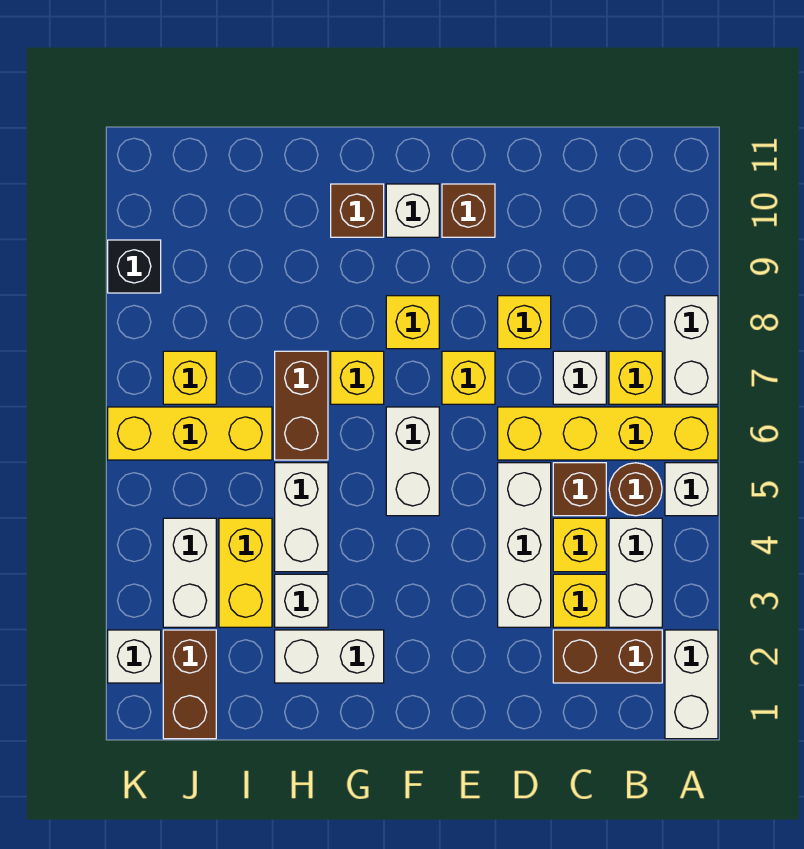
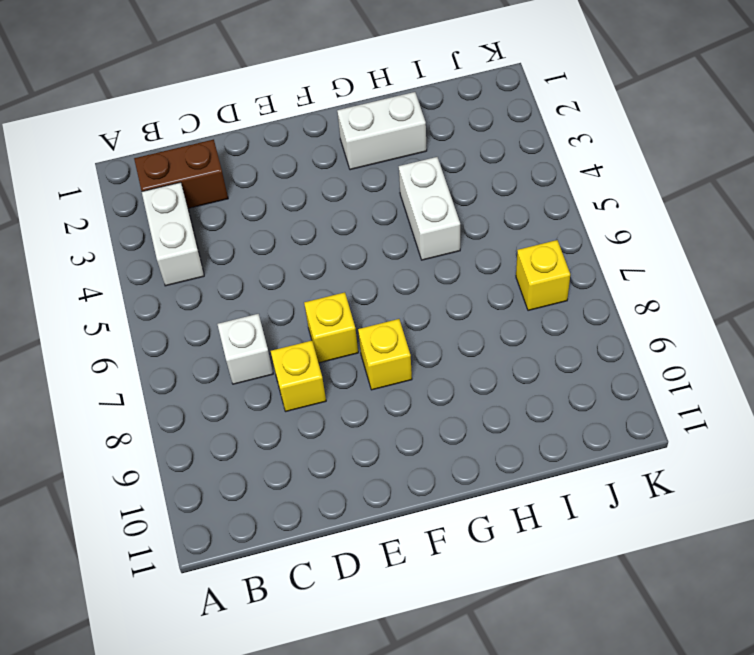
none -> white 1x2 brick [665,630,718,739]
none -> white 1x1 brick [665,463,718,516]
none -> yellow 1x4 brick [498,407,718,460]
none -> white 1x2 brick [665,296,718,404]

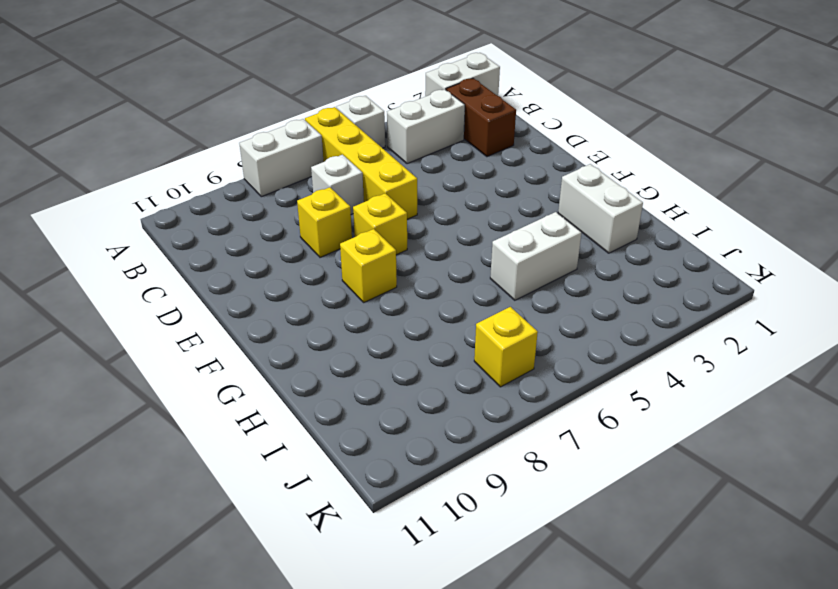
none -> brown 1x1 round brick [609,463,662,516]
none -> yellow 1x1 brick [609,351,662,404]
none -> yellow 1x1 brick [553,574,606,627]
none -> yellow 1x1 brick [553,518,606,572]

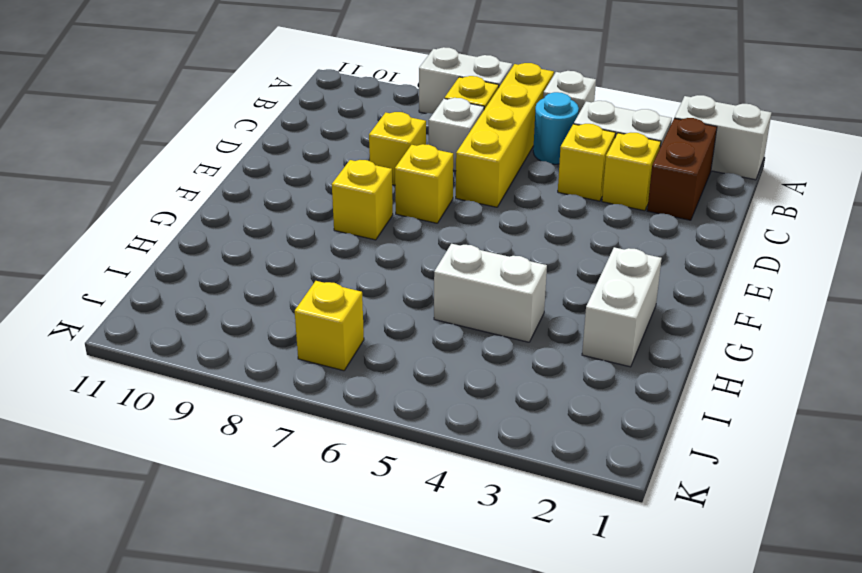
cyan 1x1 round brick [533,92,579,164] -> brown 1x1 round brick [609,463,662,516]
none -> brown 1x1 brick [553,463,606,516]
none -> white 1x3 brick [498,463,551,627]
none -> brown 1x1 brick [442,184,495,237]
none -> white 1x2 brick [386,407,439,516]

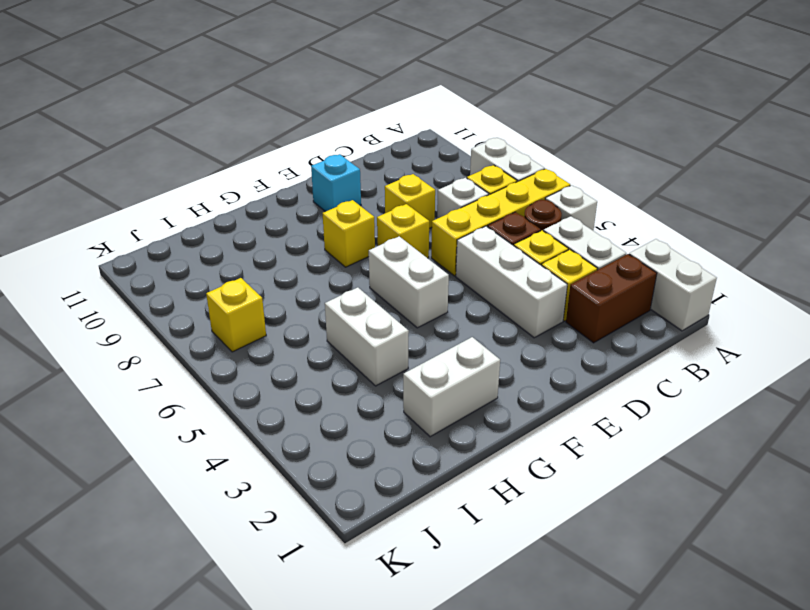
cyan 1x1 brick [311,154,361,212] -> brown 1x1 brick [442,184,495,237]
none -> white 1x1 brick [386,184,439,237]
none -> yellow 1x1 brick [331,351,384,404]
none -> brown 1x1 brick [331,184,384,237]
none -> white 1x1 brick [275,574,328,627]

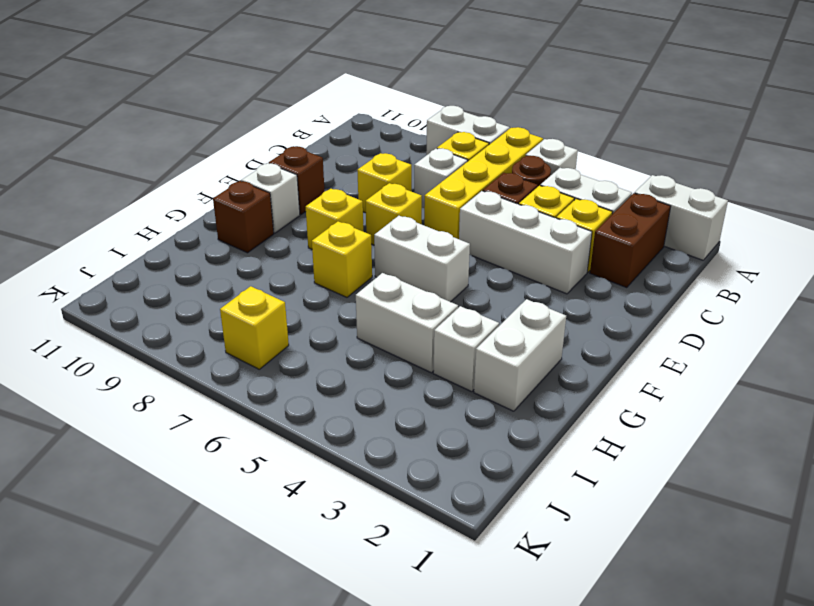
none -> brown 1x2 brick [275,351,328,460]
none -> yellow 1x2 brick [219,518,272,627]
none -> yellow 1x3 brick [108,407,272,460]
none -> brown 1x2 brick [163,630,216,739]

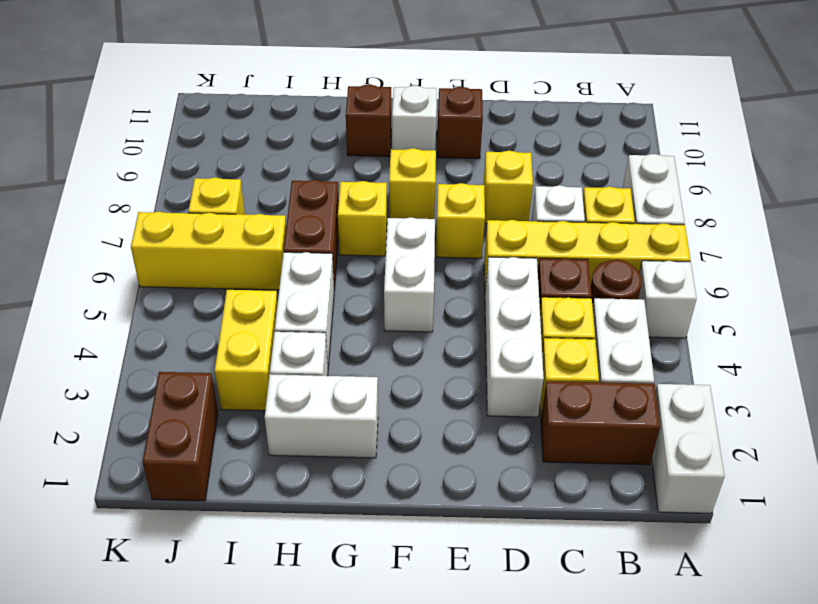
none -> white 1x2 brick [163,518,216,627]
none -> white 1x1 brick [108,630,161,683]
none -> black 1x1 brick [108,240,161,293]

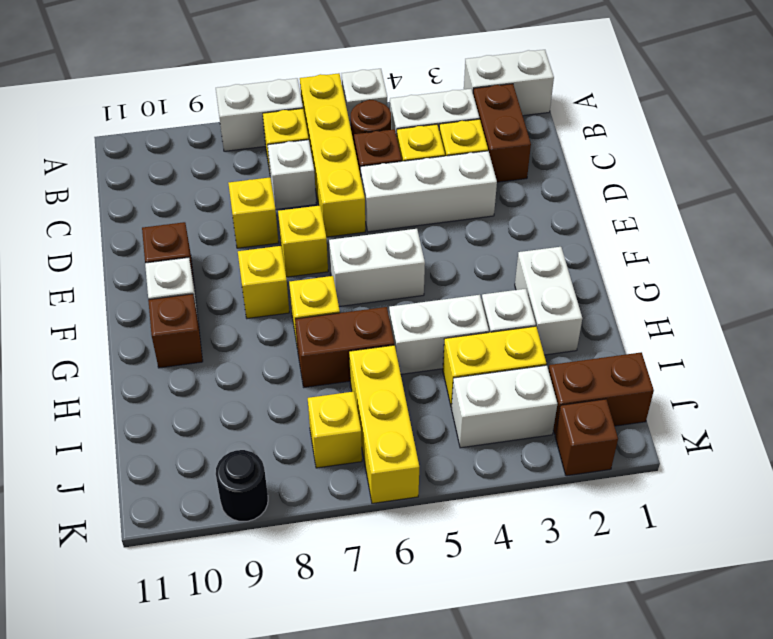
brown 1x1 brick [555,399,618,476] -> white 1x1 brick [108,630,161,683]
black 1x1 round brick [216,450,268,521] -> black 1x1 brick [108,240,161,293]

